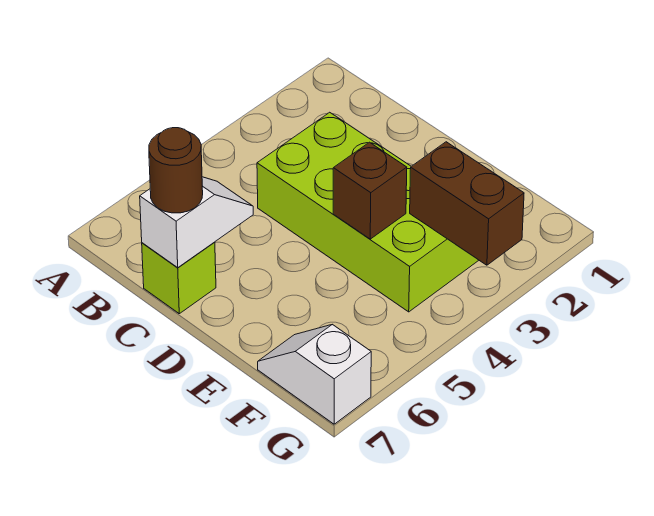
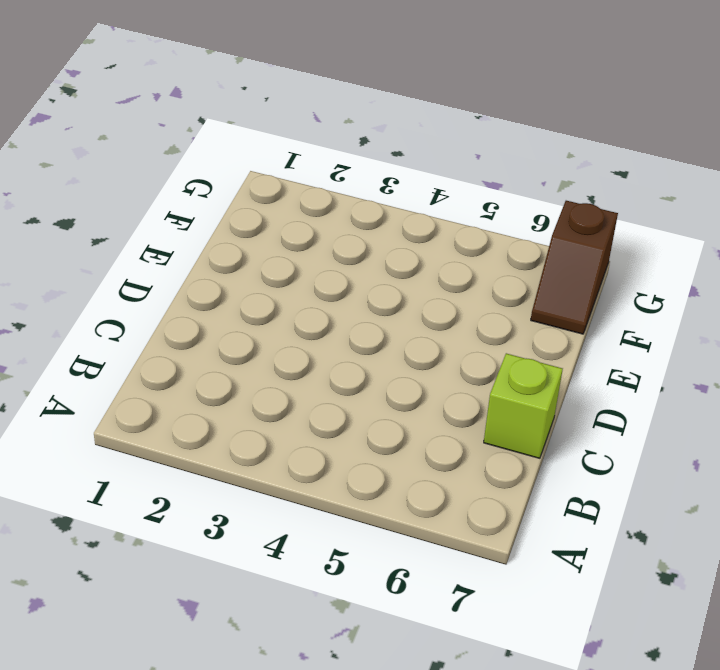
brown 1x2 slope [531,201,618,334] -> white 1x2 slope [258,324,371,424]
none -> lime 2x4 brick [257,112,479,312]
none -> white 1x2 slope [140,177,253,268]

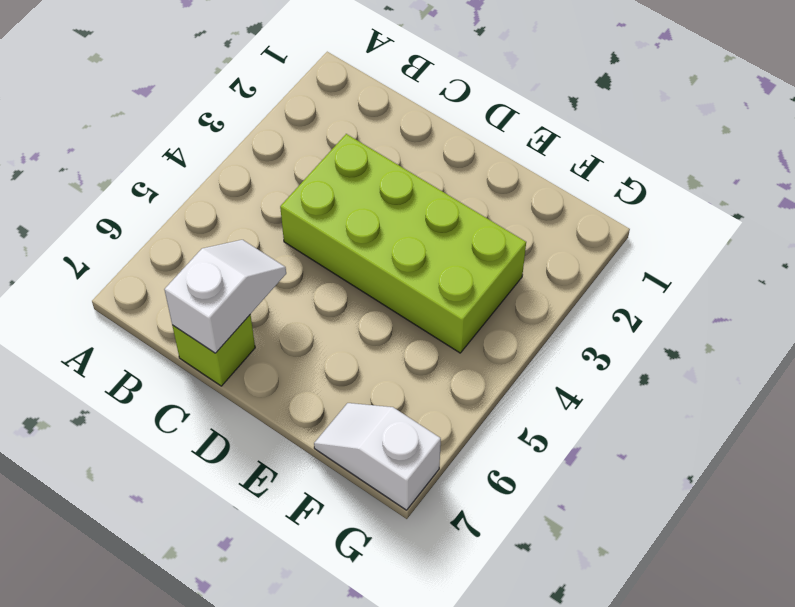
none -> brown 1x1 brick [333,142,407,239]
none -> brown 1x2 brick [410,142,524,265]

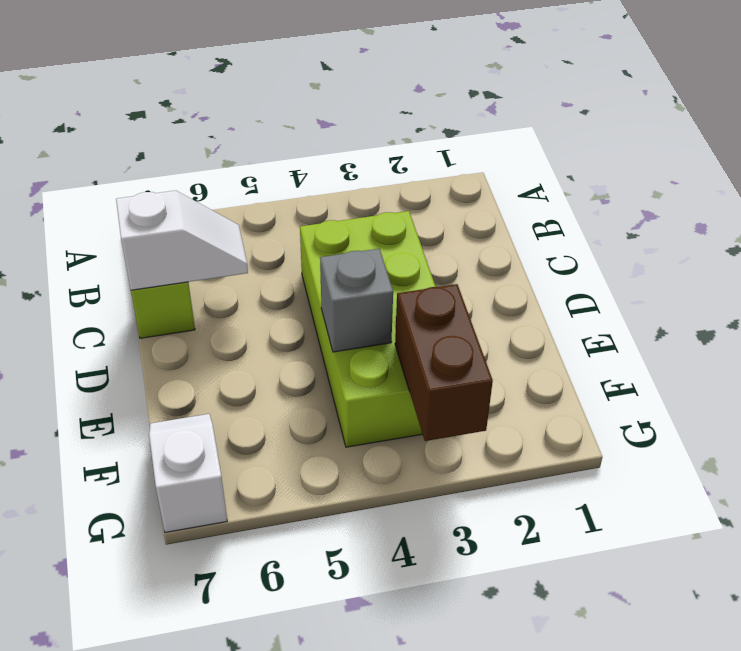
grey 1x1 brick [320,249,393,352] -> brown 1x1 brick [333,142,407,239]
none -> brown 1x1 round brick [149,128,203,213]

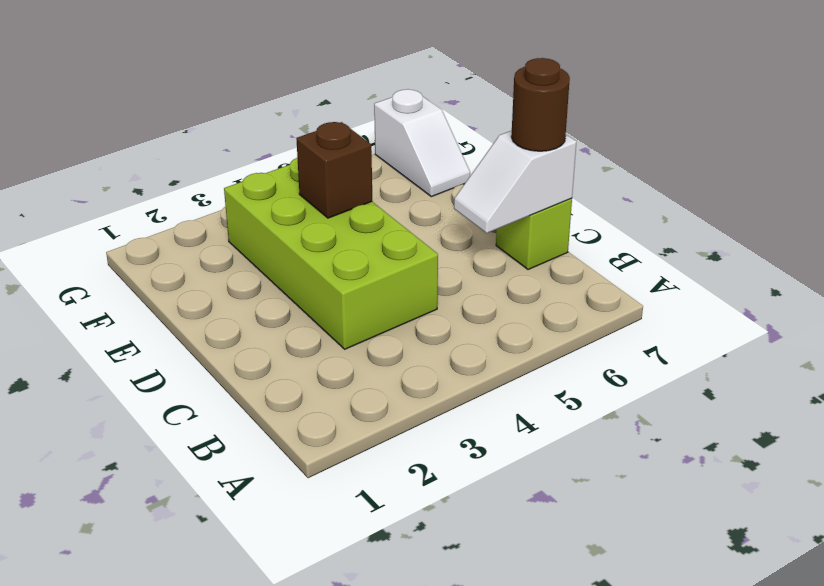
none -> brown 1x2 brick [410,142,524,265]

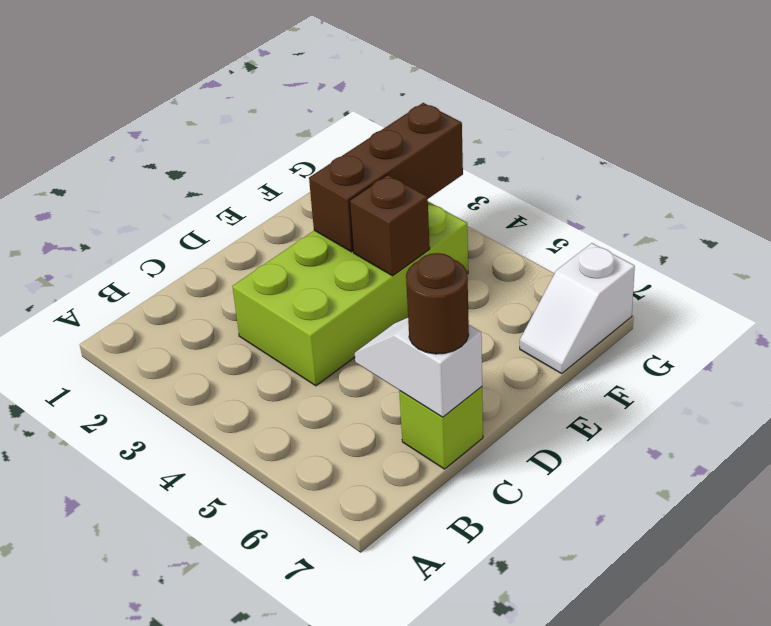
brown 1x3 brick [309,103,463,252] -> brown 1x2 brick [410,142,524,265]

